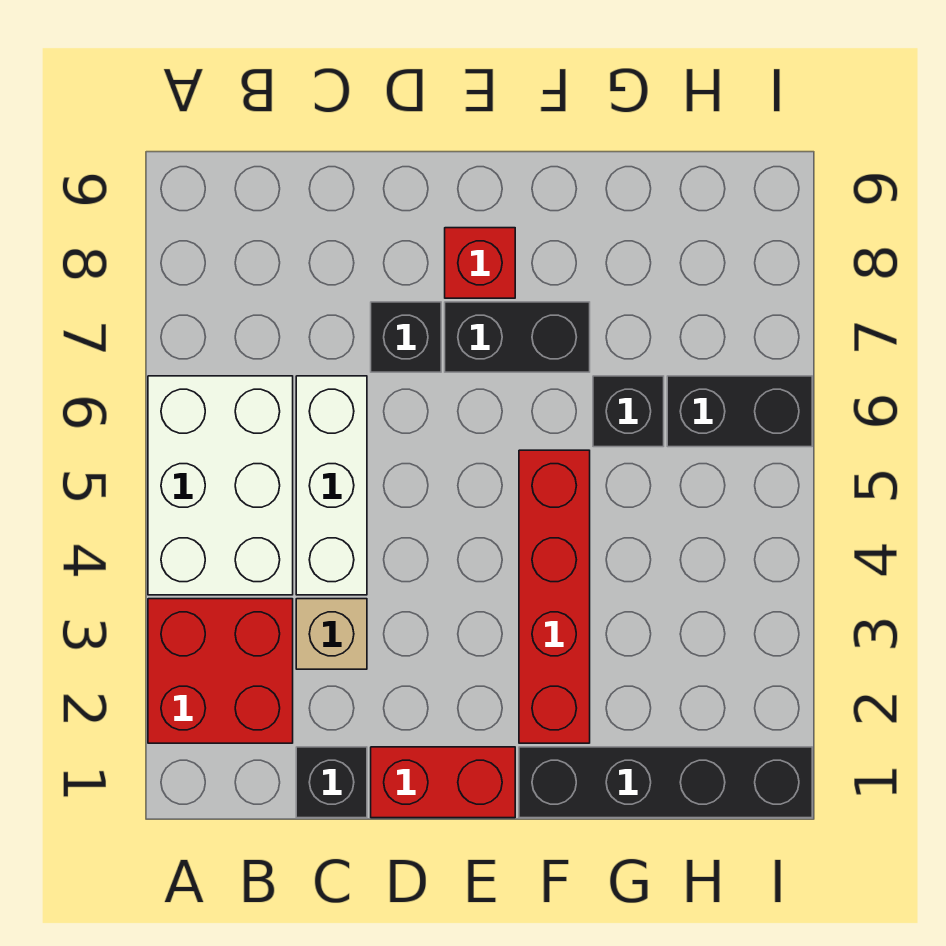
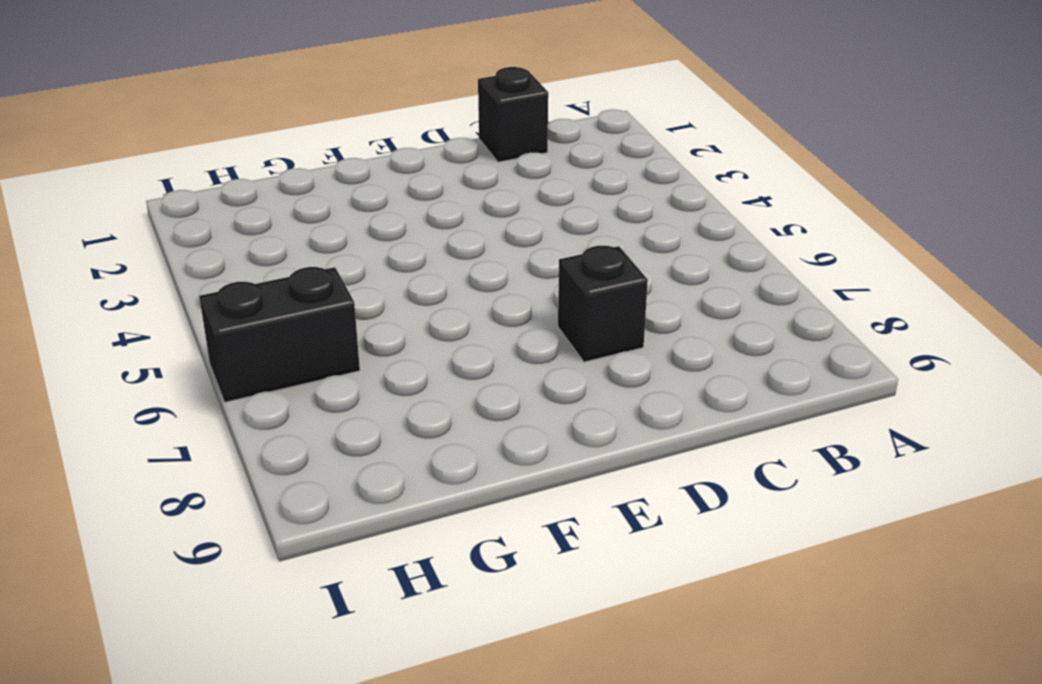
none -> red 2x2 brick [148,599,293,743]
none -> white 2x3 brick [148,376,293,595]
none -> tan 1x1 brick [296,599,367,669]

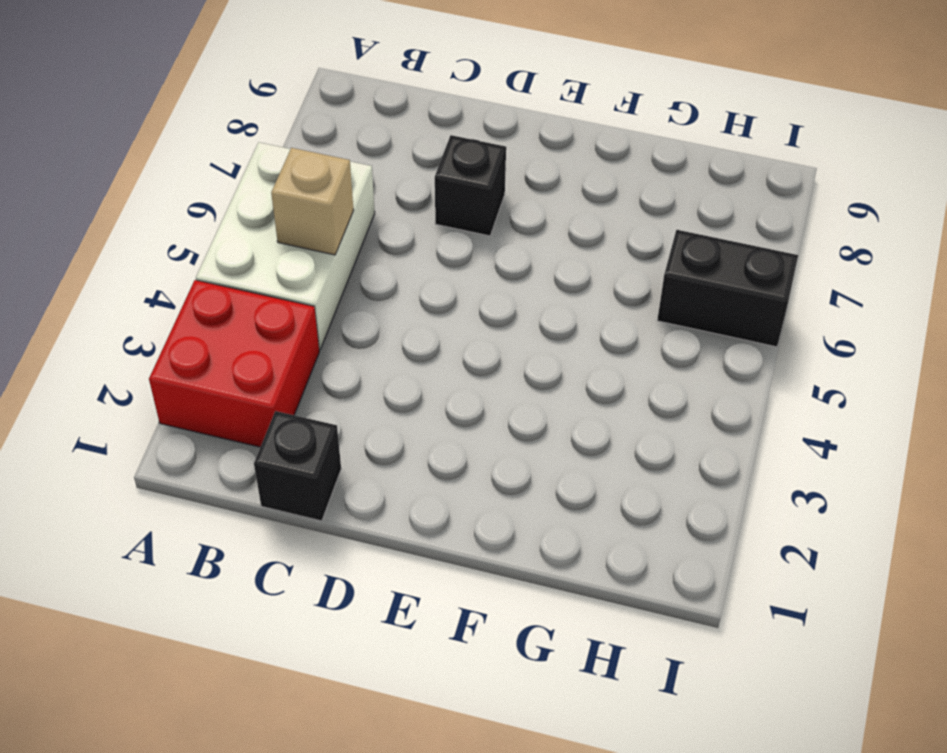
tan 1x1 brick [271,148,354,255] -> tan 1x1 brick moved to [296,599,367,669]
none -> white 1x3 brick [296,376,367,595]
none -> red 1x2 brick [371,747,515,818]
none -> black 1x2 brick [445,302,590,372]

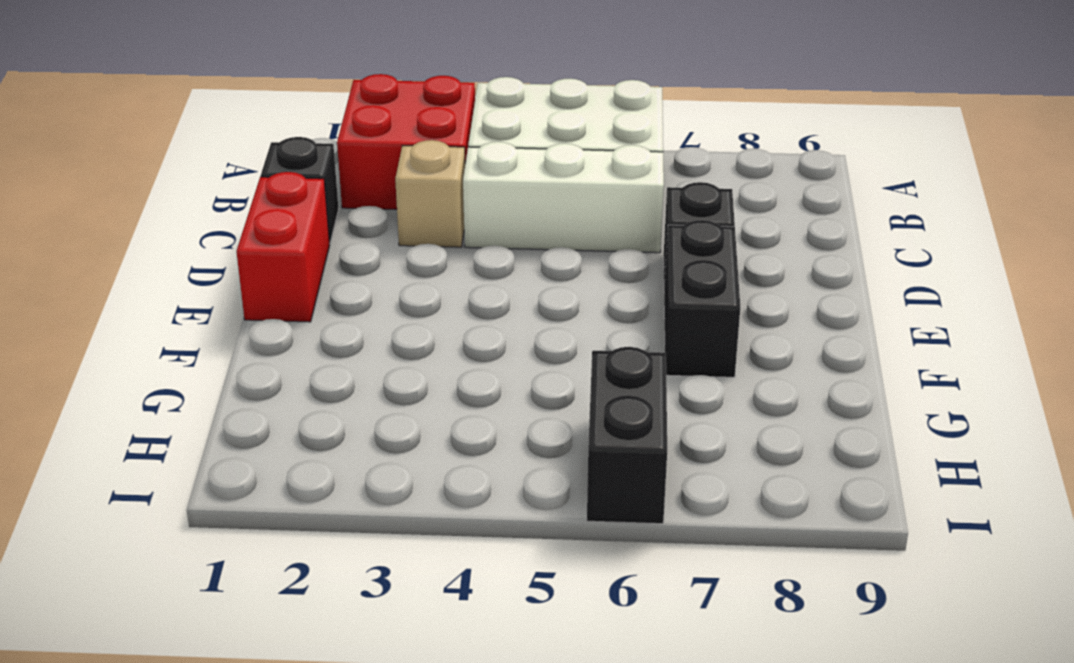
none -> red 1x1 brick [445,228,515,298]
none -> black 1x4 brick [519,747,812,818]
none -> red 1x4 brick [519,450,590,743]

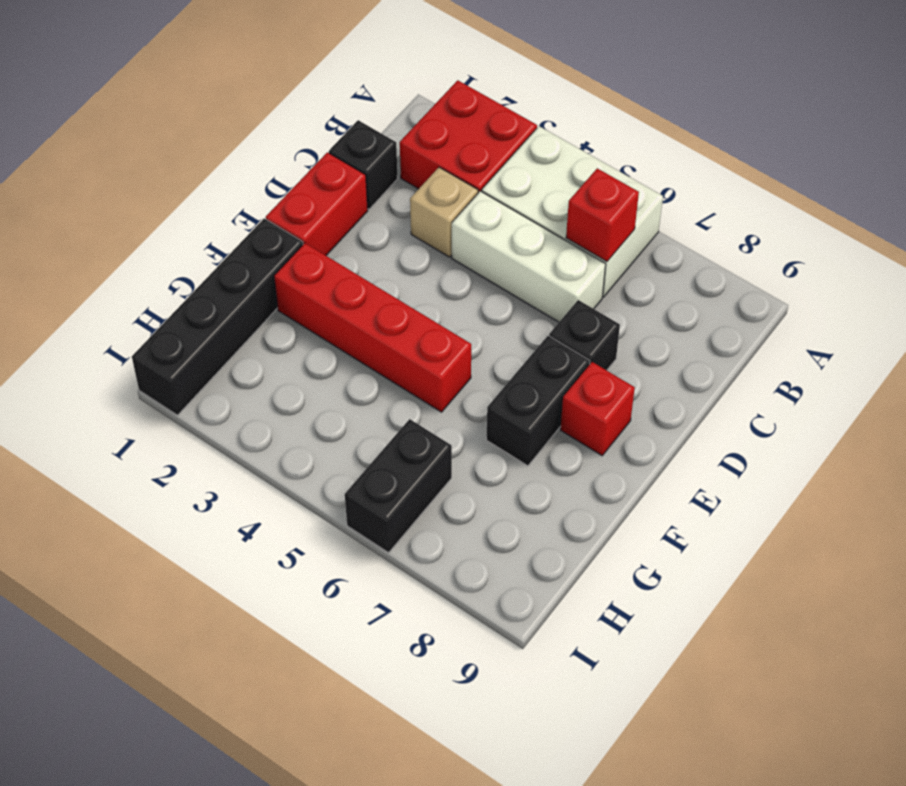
red 1x1 brick [566,168,639,261] -> none
none -> black 1x1 brick [593,376,664,447]

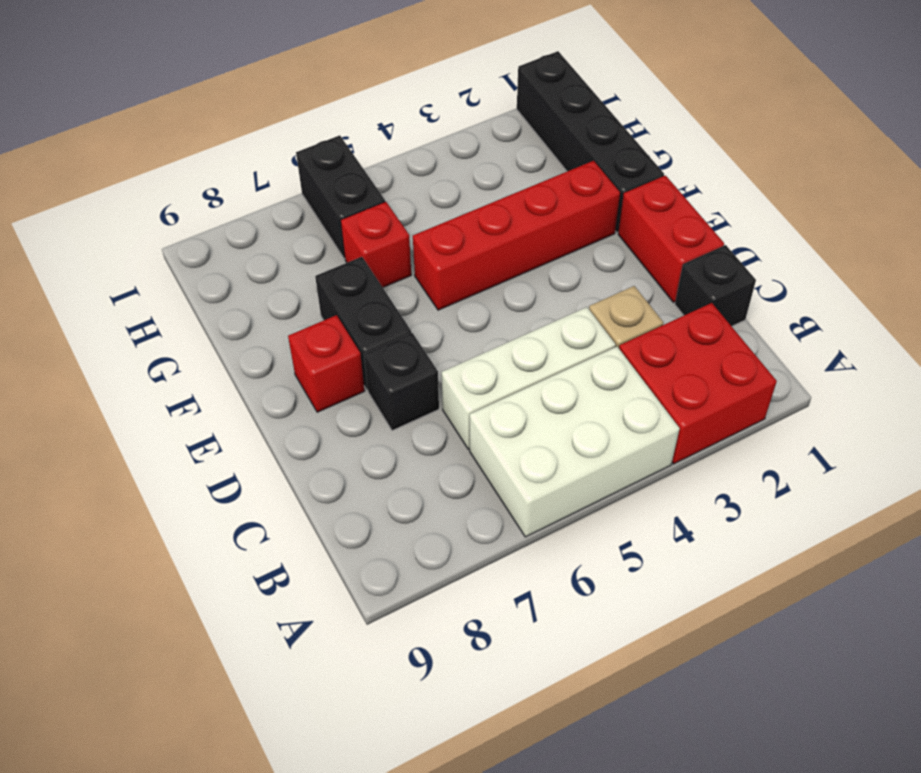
red 1x1 brick [341,202,411,287] -> black 1x1 brick [593,376,664,447]

